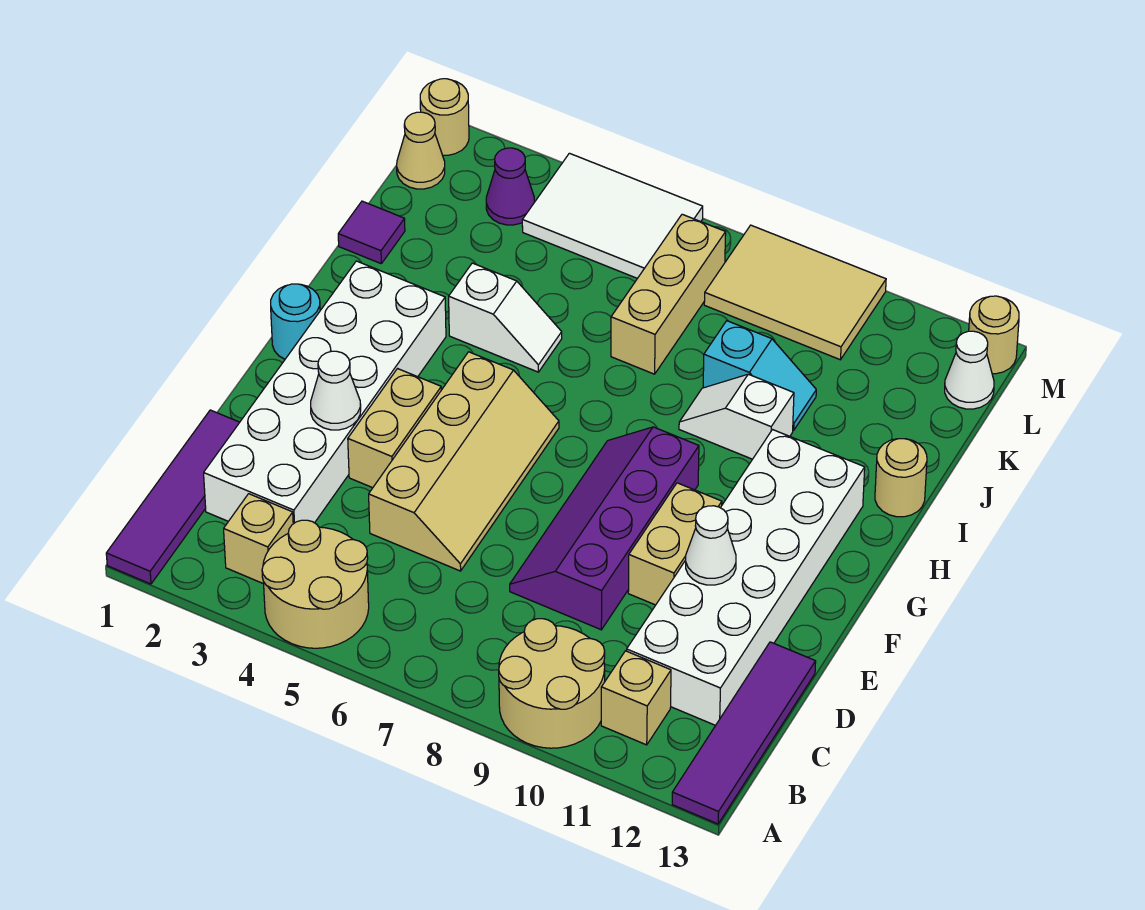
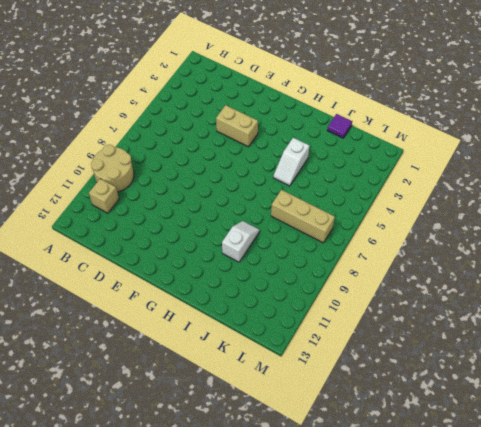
none -> purple 1x4 tile [106,410,240,584]
none -> tan 2x2 round brick [262,520,369,648]
none -> purple 1x4 tile [672,642,816,824]

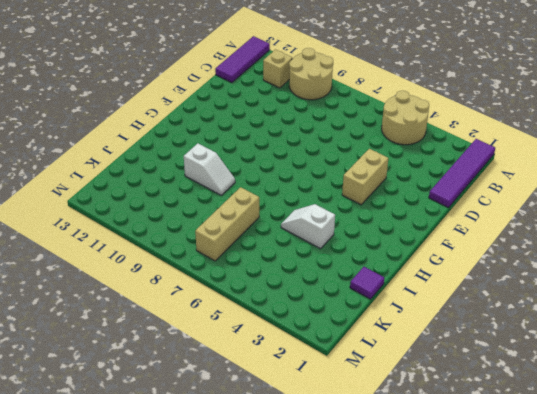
purple 1x3 tile [215,36,270,83] -> purple 1x4 tile [672,642,816,824]
none -> tan 1x1 brick [224,494,293,584]
none -> white 2x6 brick [204,261,446,524]
none -> white 2x6 brick [627,430,865,725]

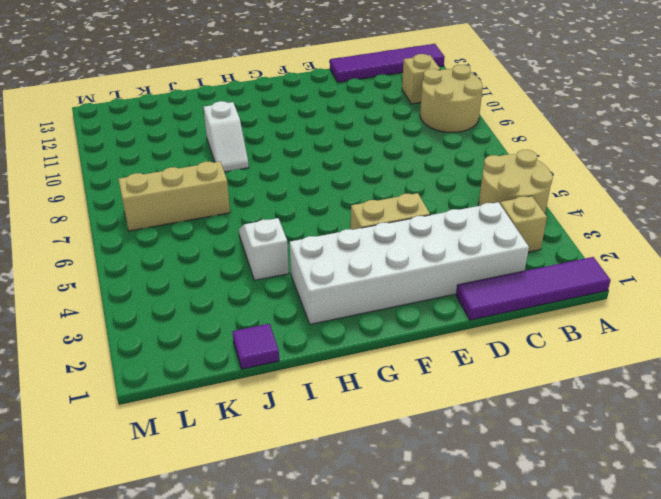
none -> white 2x6 brick [627,430,865,725]
none -> tan 2x4 slope [369,352,559,571]
none -> purple 2x4 slope [510,427,699,630]

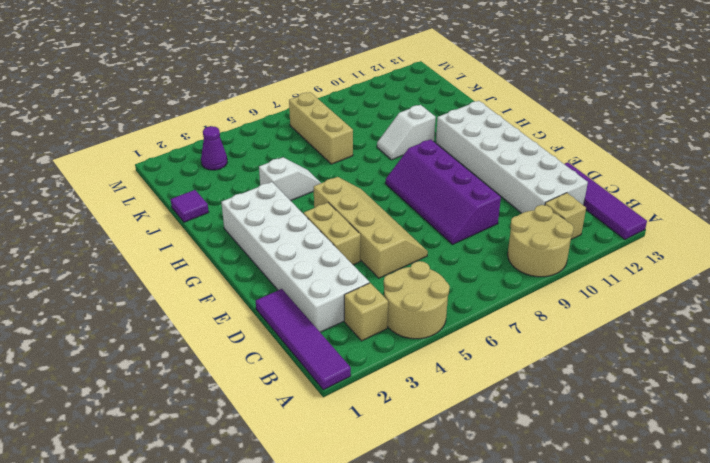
none -> tan 1x2 brick [628,483,722,605]
none -> cyan 1x1 round brick [271,284,320,359]
none -> tan 1x1 round brick [875,439,927,517]

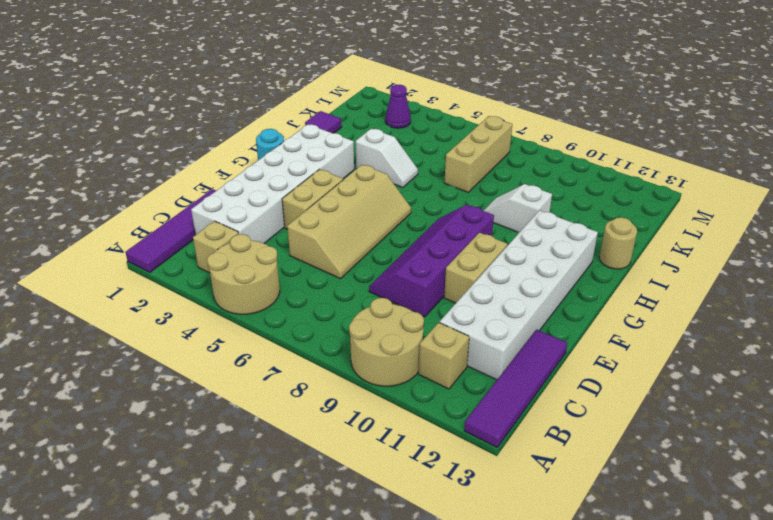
none -> cyan 1x2 slope [703,321,816,430]
none -> tan 1x1 cone [397,112,445,189]
none -> white 2x3 tile [522,153,703,278]

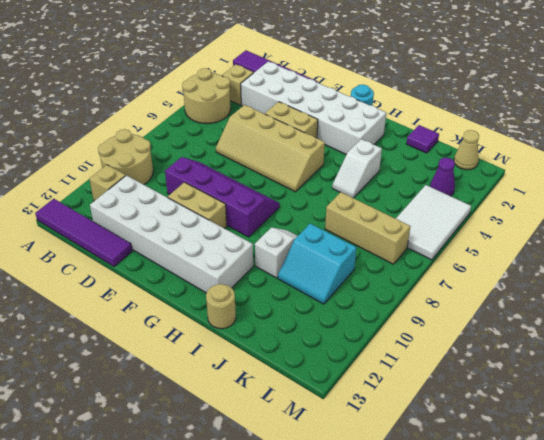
cyan 2x2 slope [278,223,357,304] -> cyan 1x2 slope [703,321,816,430]
none -> tan 2x3 tile [704,225,886,360]
none -> white 1x1 cone [945,331,994,409]
none -> tan 1x1 round brick [420,79,469,155]

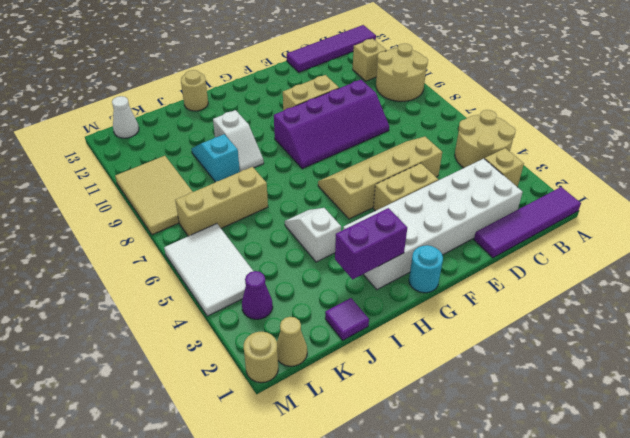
purple 1x2 brick [335,208,407,279] -> none
none -> white 2x6 brick [627,430,865,725]
none -> tan 1x1 round brick [969,296,1019,374]
none -> white 1x1 cone [311,351,361,430]

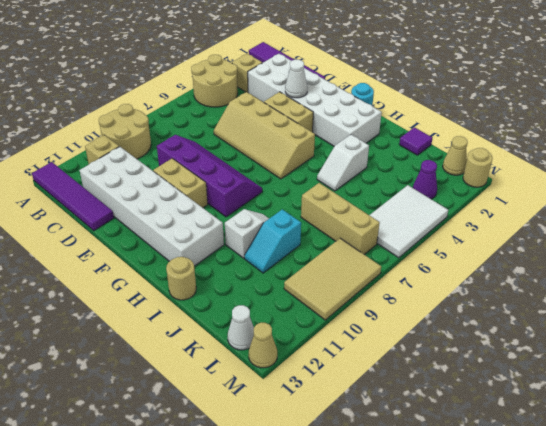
tan 1x1 cone [249,323,277,368] -> tan 1x1 round brick [969,296,1019,374]
none -> white 1x1 cone [686,506,736,585]

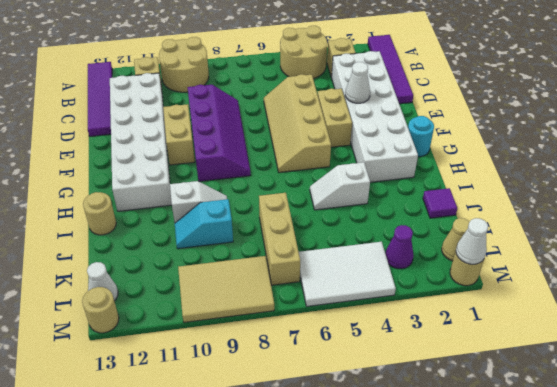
white 1x1 cone [456,218,488,264] -> white 1x1 cone moved to [686,506,736,585]

